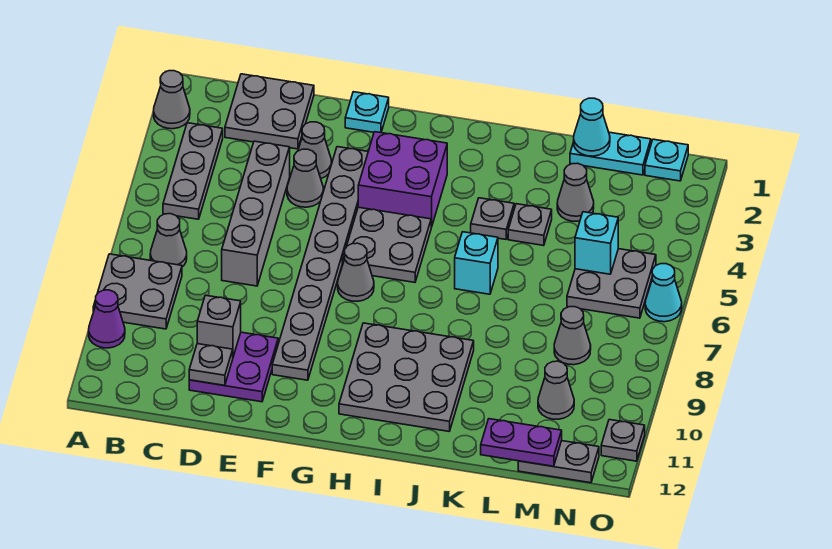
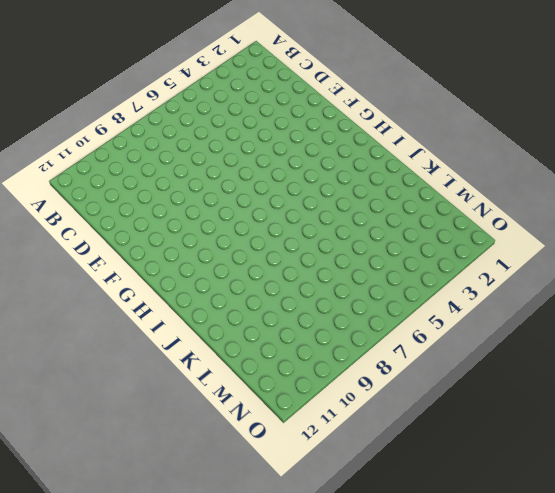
none -> grey 1x1 cone [154,71,190,129]
none -> grey 2x2 plate [93,254,182,329]
none -> purple 1x1 cone [89,290,125,348]
none -> grey 1x3 plate [163,123,223,219]

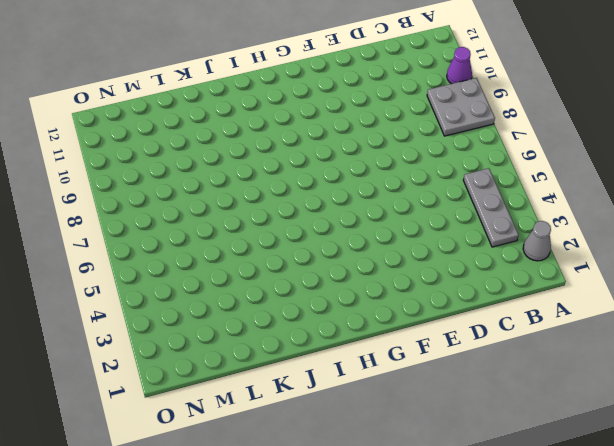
none -> grey 1x1 cone [150,214,187,267]
none -> grey 2x2 plate [225,74,314,149]
none -> grey 1x4 brick [222,141,290,286]
none -> purple 2x2 plate [189,332,278,402]

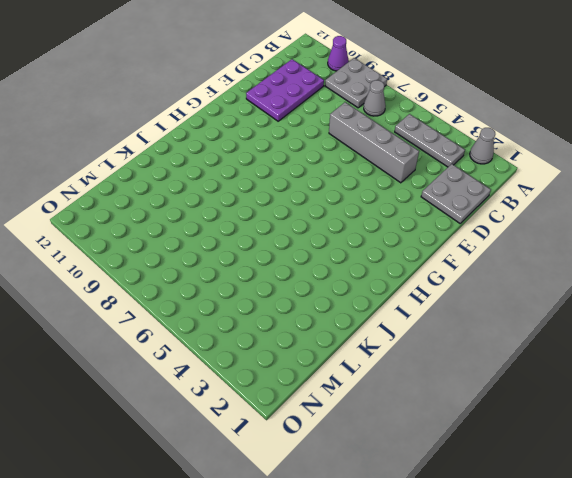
purple 2x3 plate [246,59,324,121] -> purple 2x2 plate [189,332,278,402]
none -> grey 1x1 cone [298,122,332,178]
none -> grey 1x1 cone [287,149,323,207]
none -> cyan 1x1 plate [345,92,389,133]
none -> grey 1x8 plate [272,147,368,380]

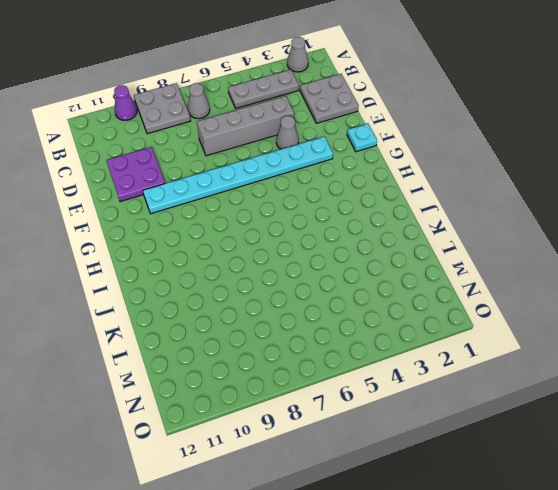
cyan 1x8 plate [143,136,333,214] -> grey 1x8 plate [272,147,368,380]
none -> grey 1x1 cone [298,122,332,178]
none -> purple 2x2 brick [358,132,447,227]
none -> grey 2x2 plate [342,207,431,282]
none -> grey 1x1 cone [338,243,374,301]

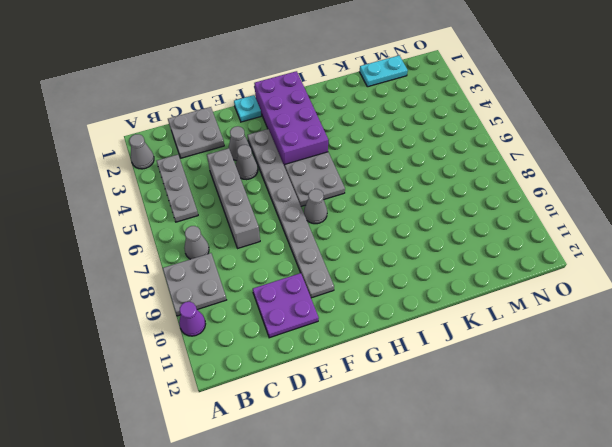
purple 2x4 brick [254,71,328,167] -> purple 2x2 brick [358,132,447,227]
none -> grey 3x3 plate [339,323,474,431]
none -> grey 1x1 plate [471,198,514,239]
none -> cyan 1x1 brick [455,232,498,294]
none -> grey 1x1 plate [508,204,552,246]

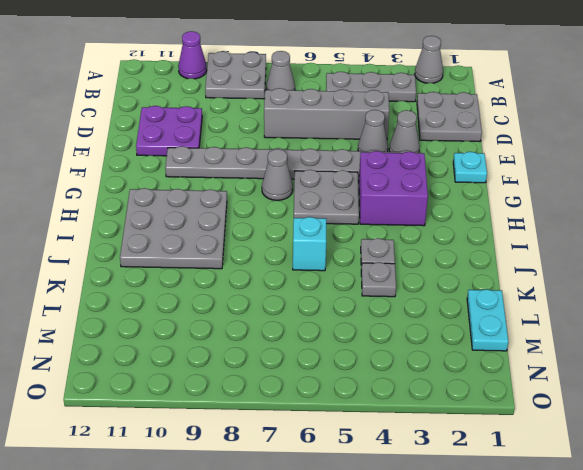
none -> grey 1x1 cone [557,163,594,221]
none -> grey 2x2 plate [567,249,656,318]
none -> grey 1x1 cone [554,307,591,365]
none -> grey 1x1 cone [538,361,574,419]

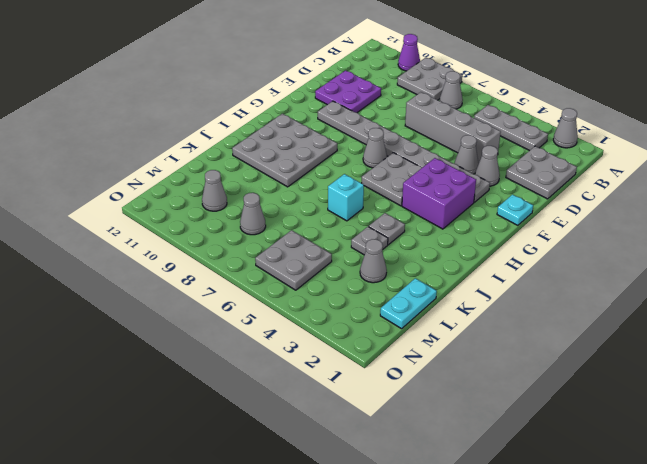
none -> grey 1x2 plate [518,441,599,483]
none -> cyan 1x1 plate [645,139,688,181]
none -> cyan 1x1 cone [645,264,682,322]
none -> grey 1x1 plate [601,420,645,461]

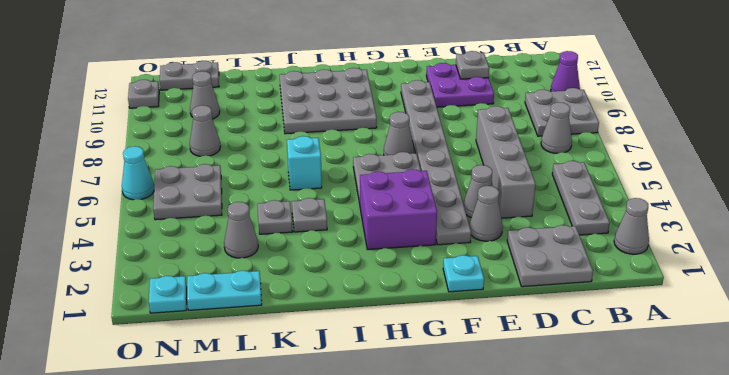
none -> grey 1x1 brick [197,295,241,357]
none -> cyan 1x1 cone [574,98,610,156]
none -> purple 1x2 plate [481,419,562,466]
none -> cyan 1x1 brick [575,212,618,274]

